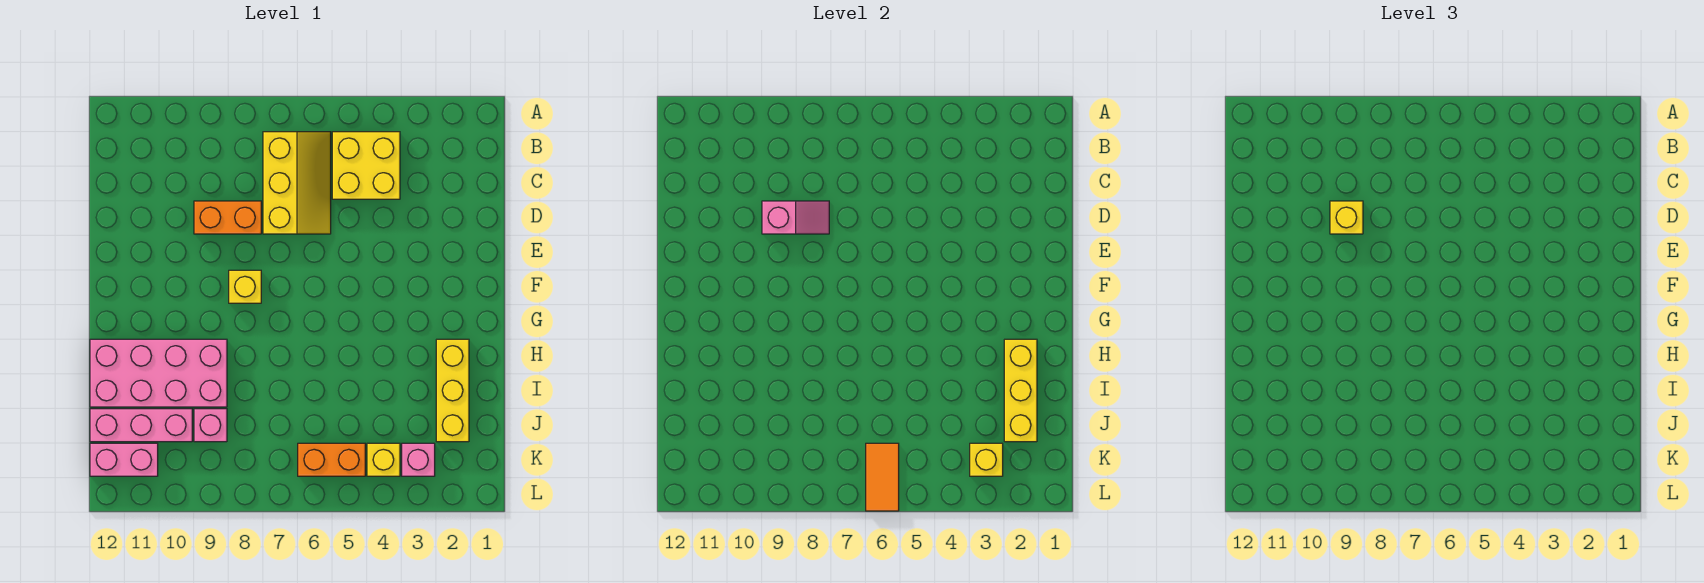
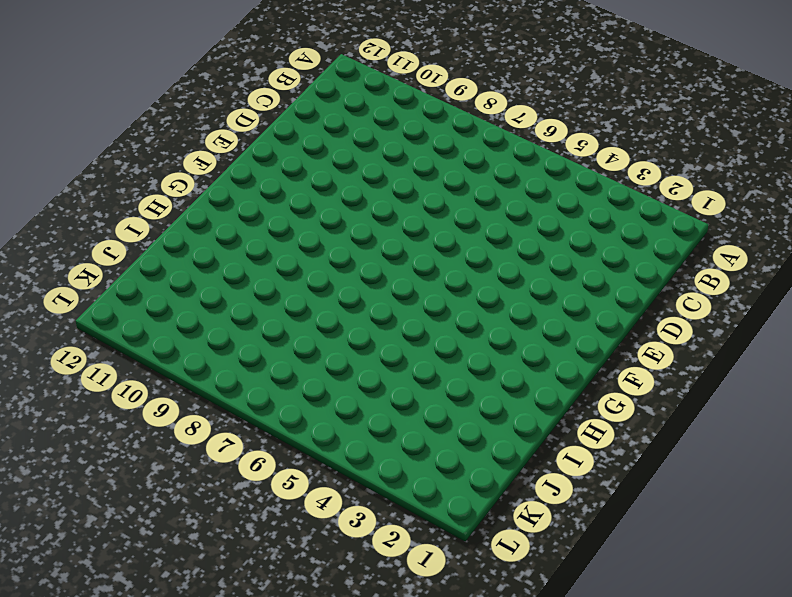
none -> yellow 2x2 brick [332,132,400,199]
none -> yellow 2x3 slope [263,132,331,234]
none -> orange 1x2 brick [194,201,261,234]

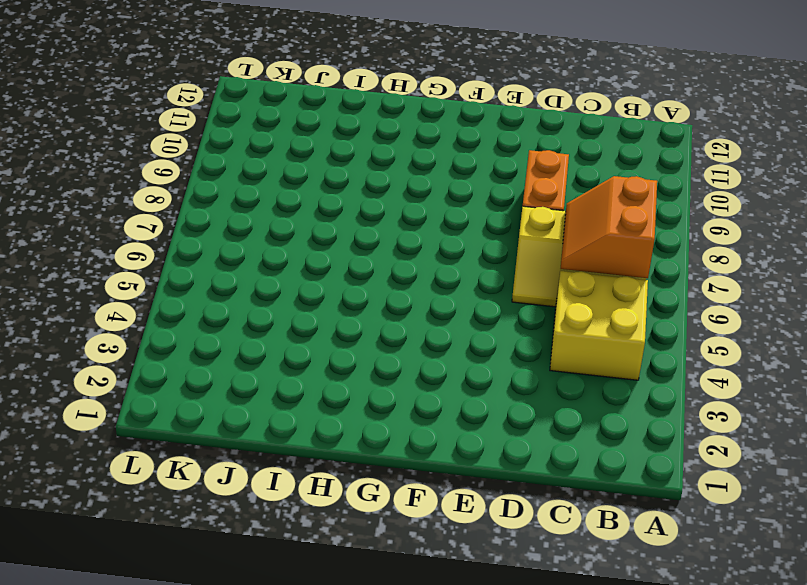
orange 2x2 slope [561,176,657,278] -> none
none -> yellow 1x1 brick [229,270,261,303]
none -> yellow 1x3 brick [436,339,469,442]
none -> pink 2x4 brick [90,339,227,407]

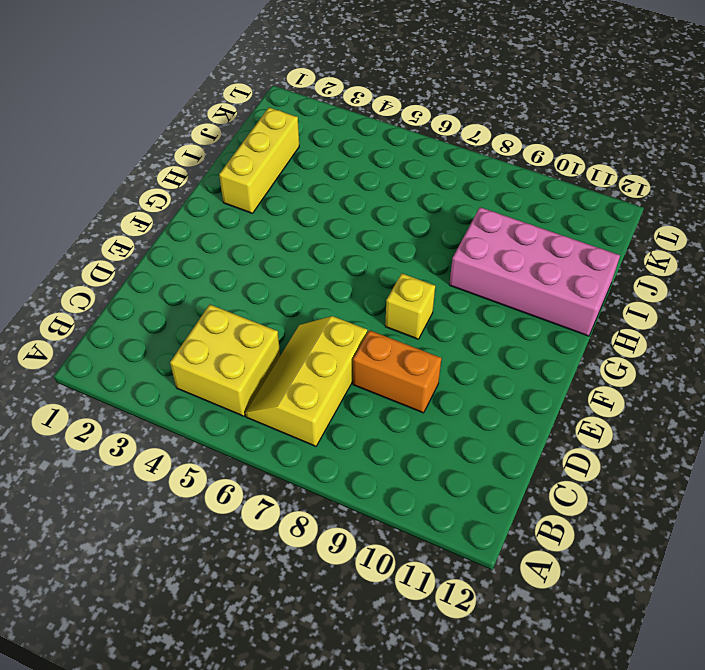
none -> pink 1x1 brick [194,409,227,442]
none -> pink 1x3 brick [90,409,192,442]
none -> pink 1x1 brick [402,443,435,476]

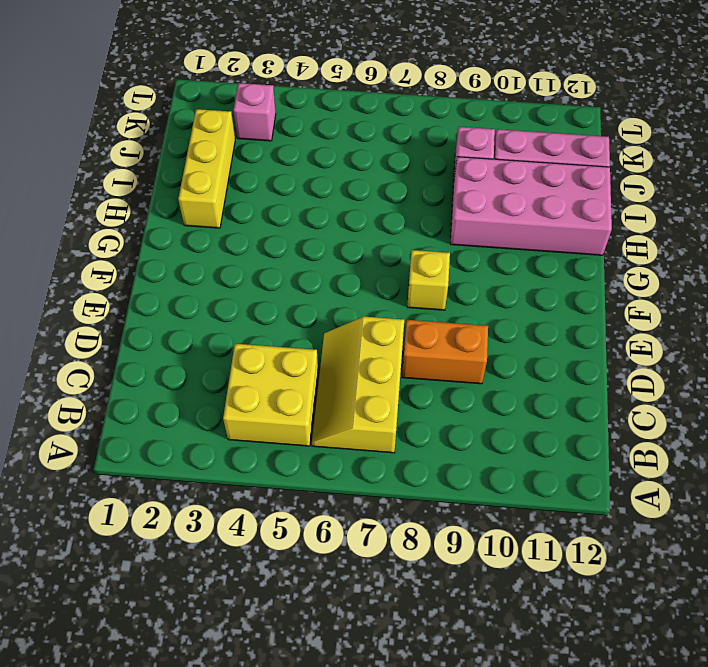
none -> yellow 1x1 brick [367,443,400,476]
none -> orange 1x2 brick [298,443,365,476]
none -> pink 1x2 brick [90,443,158,476]

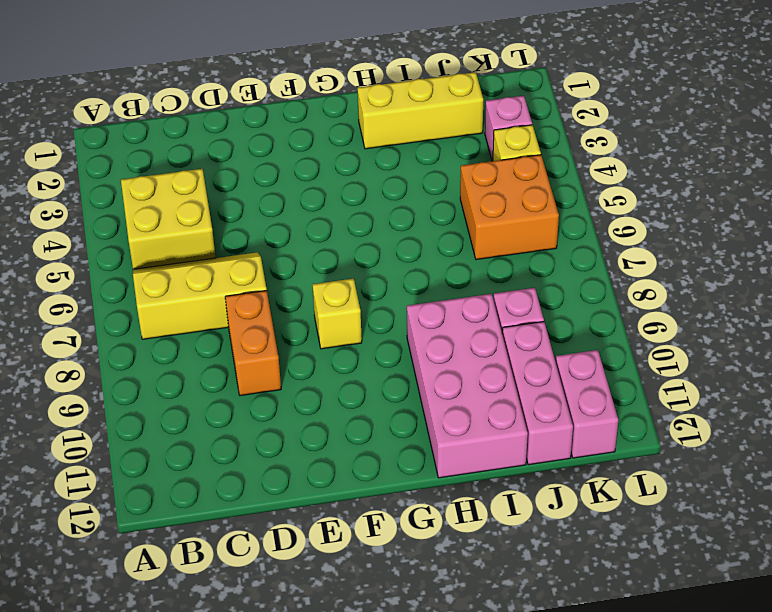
orange 2x2 brick [460,155,559,260] -> orange 1x2 brick [298,443,365,476]
none -> pink 1x2 slope [762,201,829,234]
none -> yellow 1x3 brick [1004,339,1037,442]
none -> yellow 1x1 brick [970,443,1003,476]

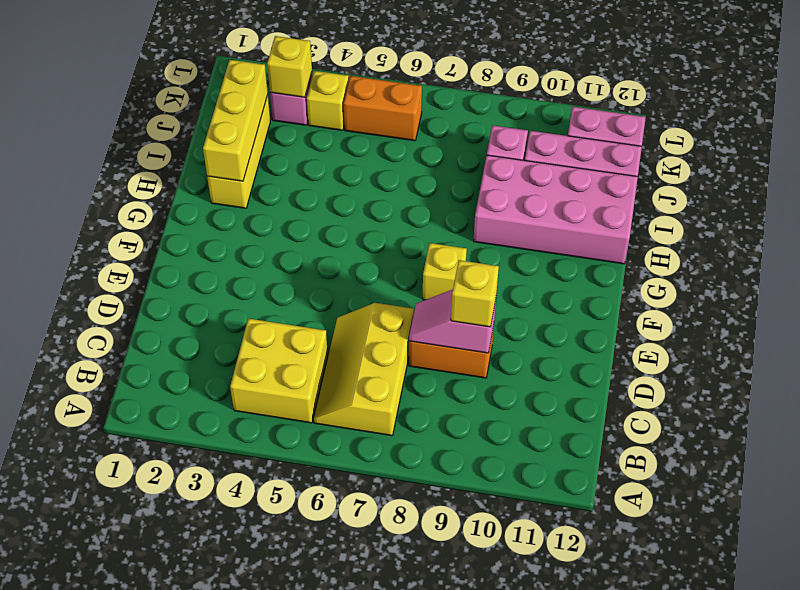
none -> orange 1x2 tile [866,443,899,511]

